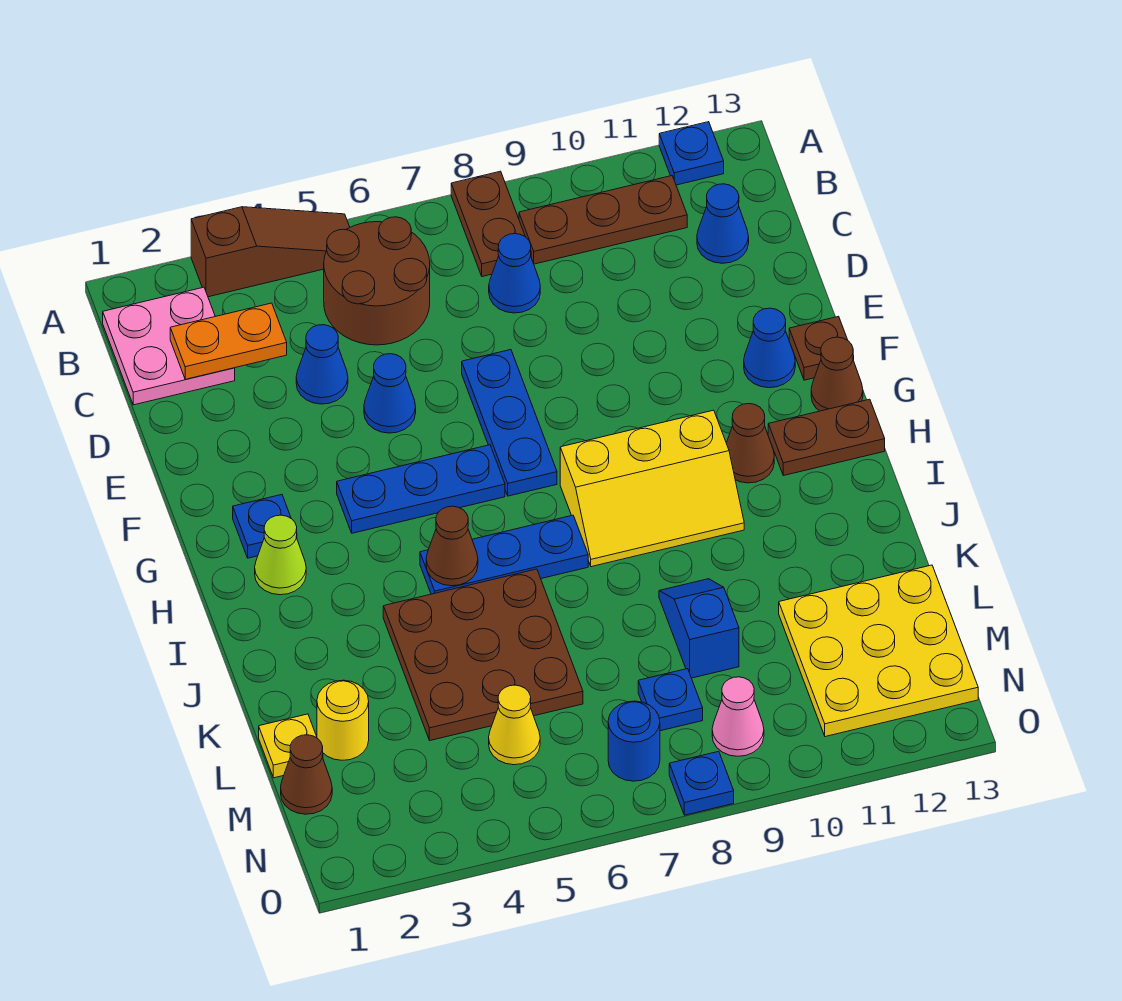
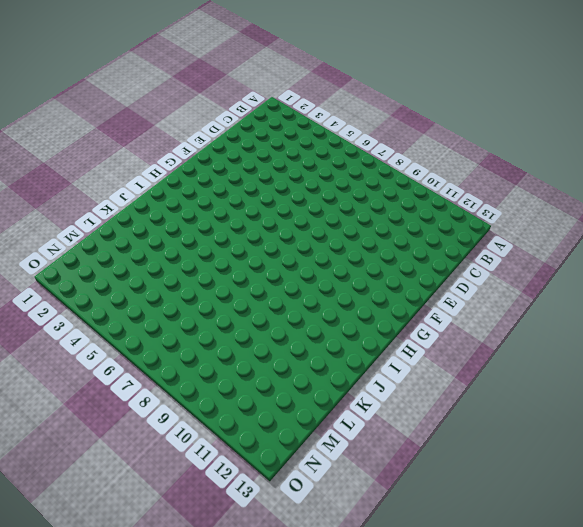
none -> brown 1x3 slope [191,207,350,297]
none -> brown 1x2 plate [451,171,525,277]
none -> blue 1x1 plate [659,122,724,185]
none -> pink 2x2 plate [103,287,235,405]

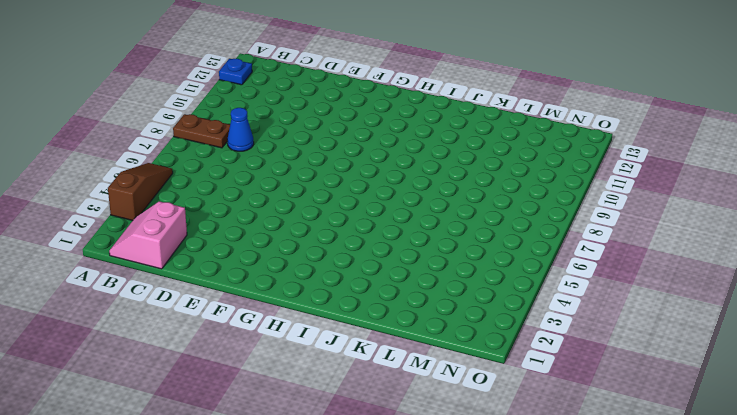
pink 2x2 slope [109,201,187,269] -> pink 2x2 plate [103,287,235,405]
none -> brown 2x2 round brick [324,217,430,345]
none -> brown 1x3 plate [519,176,687,264]
none -> blue 1x1 cone [697,184,749,263]
none -> blue 1x1 cone [296,325,348,404]

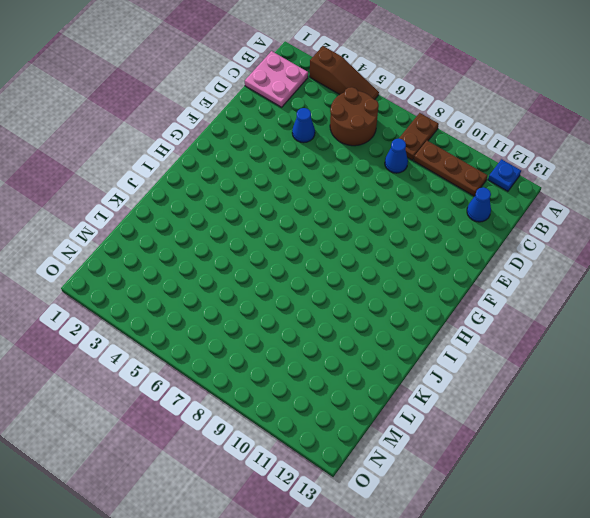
none -> blue 1x1 cone [364,354,416,433]
none -> blue 1x3 plate [462,350,557,496]
none -> blue 1x1 cone [744,308,795,388]
none -> brown 1x1 plate [789,316,854,380]

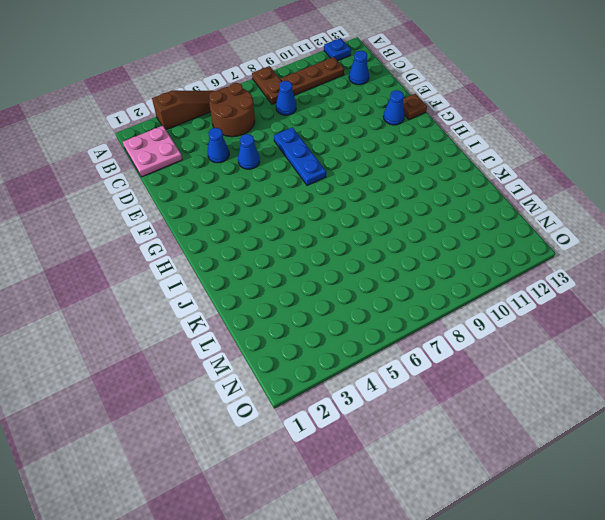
none -> blue 1x1 plate [233,495,297,558]
none -> blue 1x3 plate [337,445,505,533]
none -> brown 1x1 cone [811,337,863,411]
none -> lime 1x1 cone [255,515,306,595]

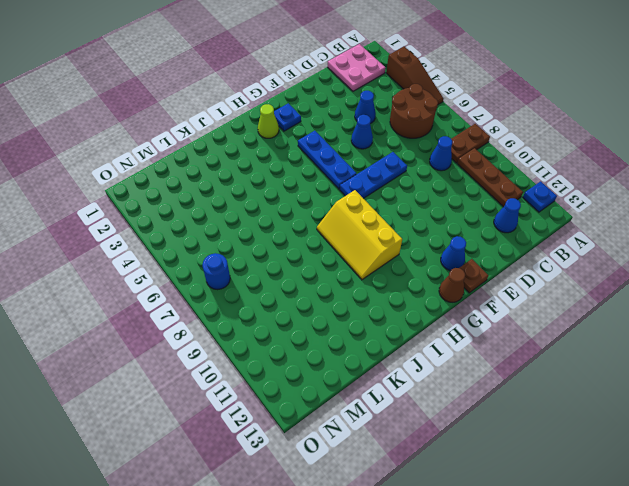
none -> brown 1x1 cone [726,404,774,483]
none -> brown 1x2 plate [768,399,885,476]
none -> blue 1x3 plate [420,515,588,594]
none -> brown 3x3 plate [383,569,583,740]

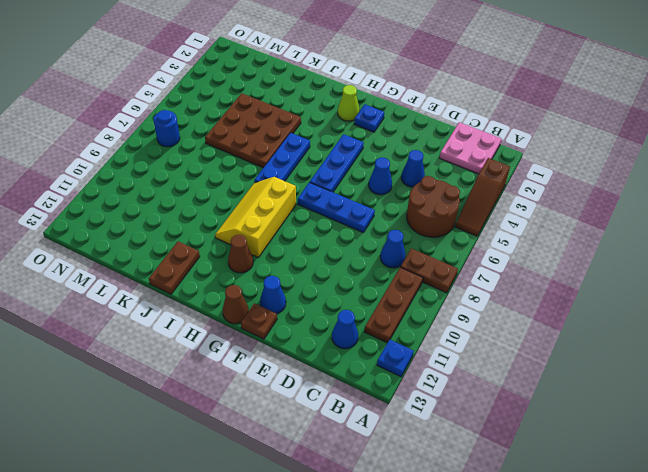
brown 1x2 plate [149,241,200,294] -> brown 1x2 plate moved to [768,399,885,476]
none -> blue 1x2 slope [659,579,739,678]
none -> yellow 1x1 plate [259,714,323,778]
none -> yellow 1x1 round brick [317,680,369,760]
none -> yellow 3x3 plate [779,565,978,737]

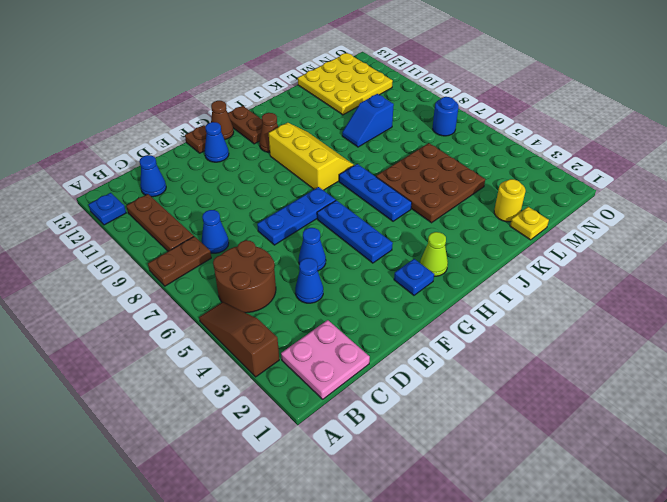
none -> brown 1x1 cone [281,735,332,814]
none -> yellow 1x1 cone [489,685,540,765]
none -> blue 1x1 plate [638,669,703,731]
none -> pink 1x1 cone [712,677,764,756]

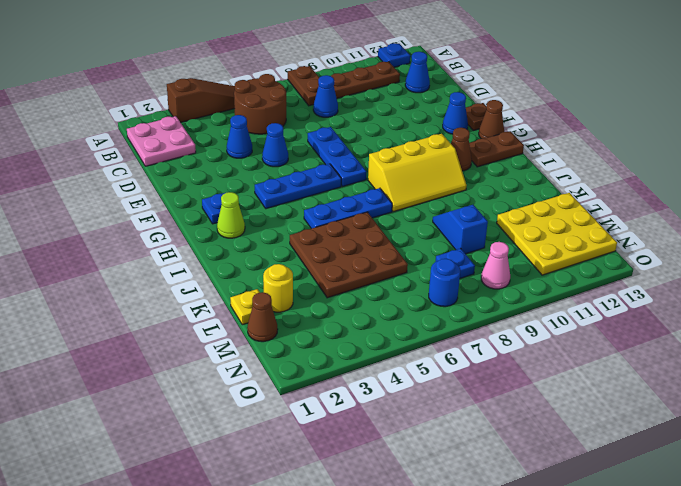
none -> yellow 1x1 cone [489,685,540,765]
none -> blue 1x1 plate [669,751,734,815]
none -> orange 1x2 plate [170,303,287,379]
none -> brown 1x1 cone [426,506,478,586]

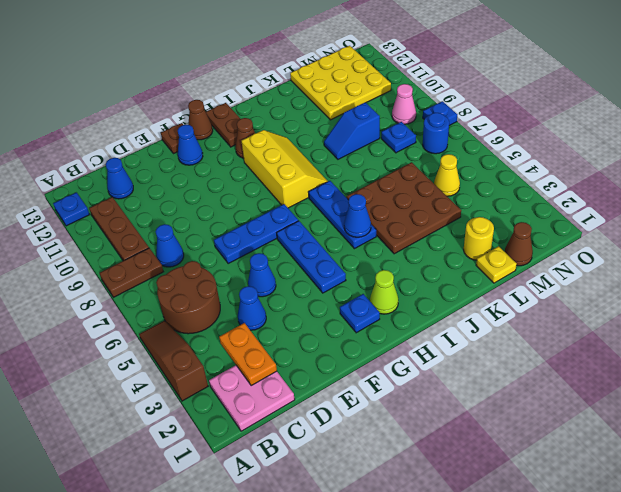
blue 1x1 cone [344,194,371,237] -> brown 1x1 cone [426,506,478,586]

